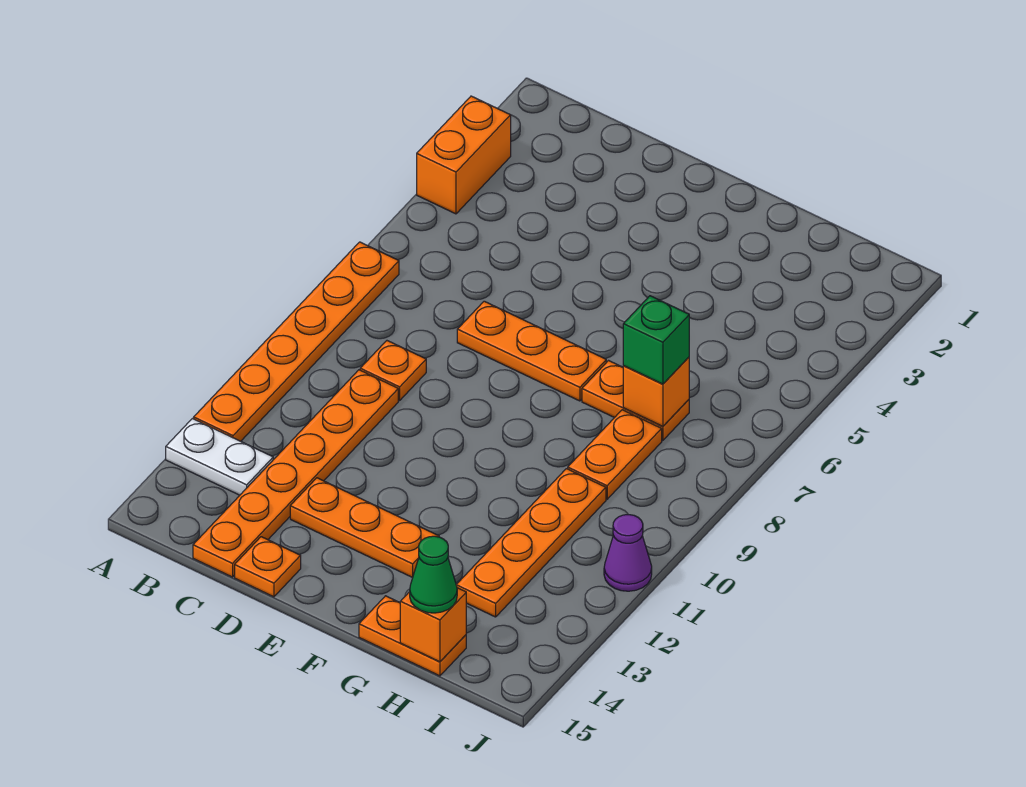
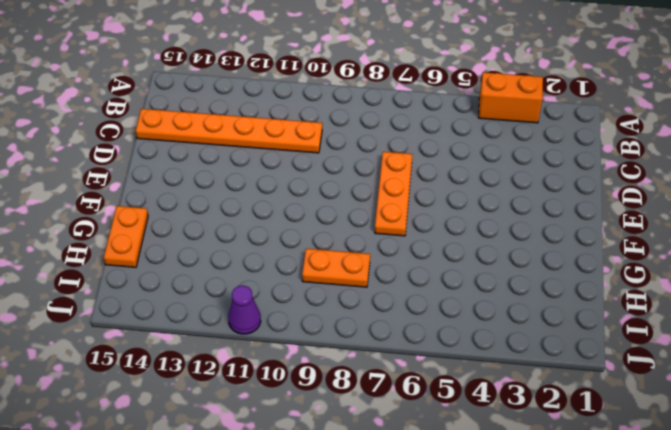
none -> orange 1x6 plate [194,242,399,441]
none -> white 1x2 plate [166,419,273,495]
none -> orange 1x1 plate [360,341,426,400]

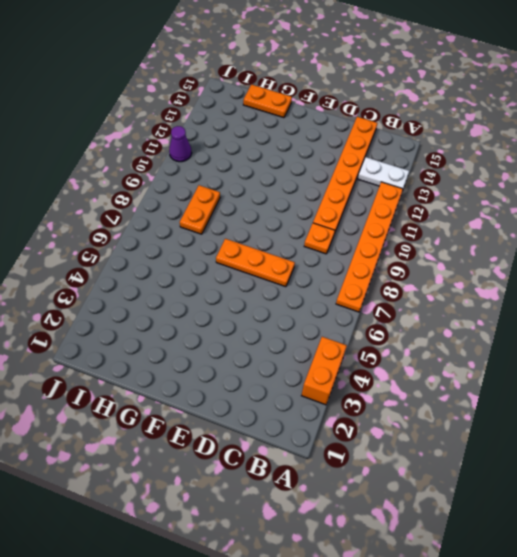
none -> orange 1x3 plate [290,478,439,578]
none -> orange 1x1 plate [235,537,301,597]
none -> orange 1x2 plate [582,361,689,440]

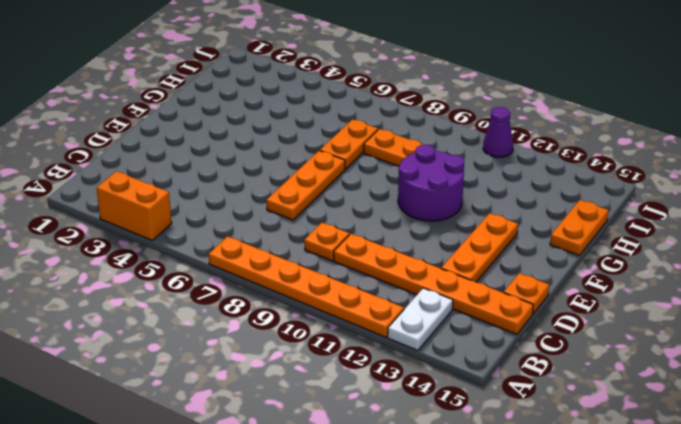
purple 2x2 round brick [398,145,464,221] -> none
none -> orange 1x4 plate [456,469,606,617]
none -> orange 1x1 brick [623,357,689,427]
none -> orange 1x1 brick [400,588,466,662]

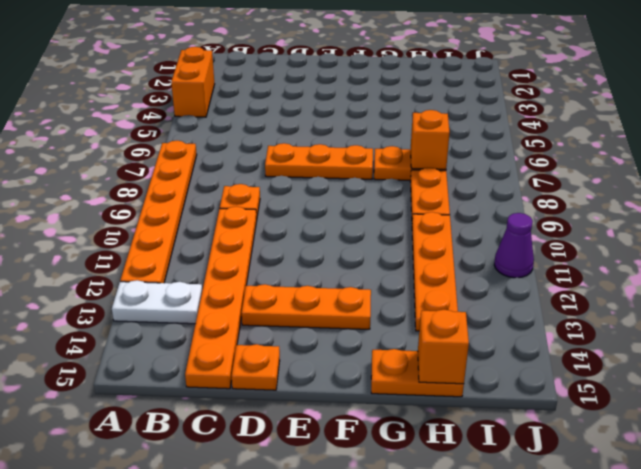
none -> green 1x1 brick [623,296,689,384]
none -> green 1x1 cone [410,536,457,613]

